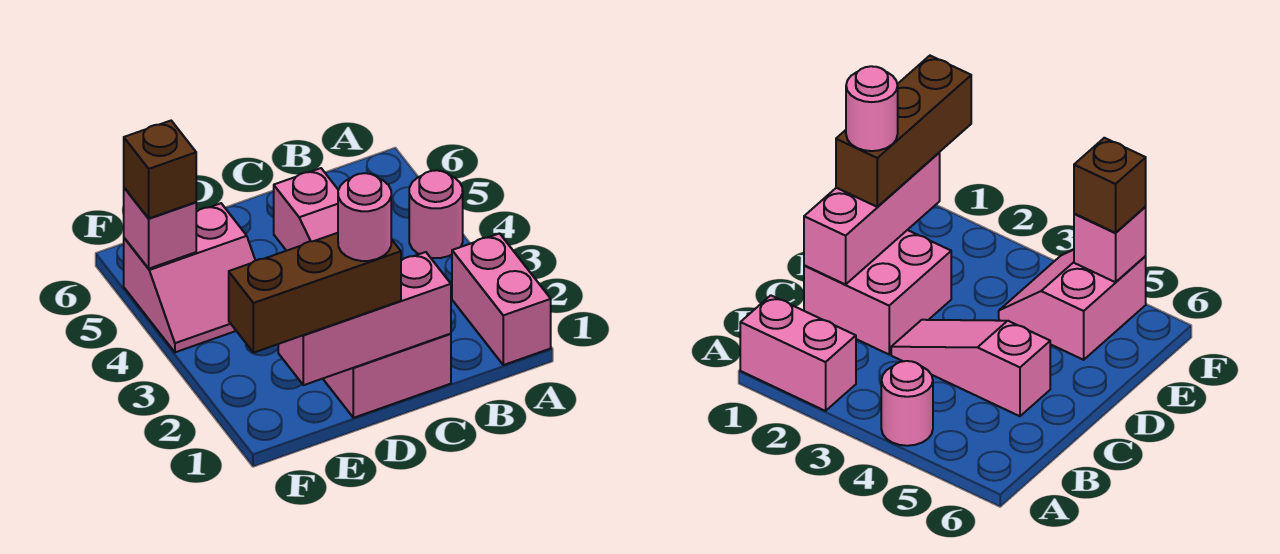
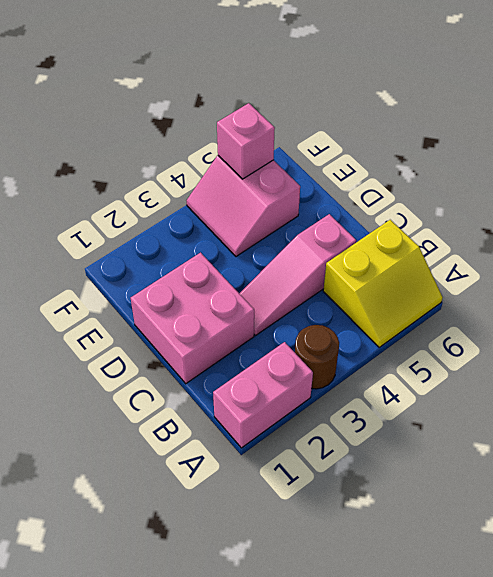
brown 1x1 round brick [295,325,339,389] -> none
yellow 2x2 slope [323,220,443,347] -> none
none -> pink 1x1 round brick [409,170,463,258]
none -> pink 1x3 brick [278,252,451,385]

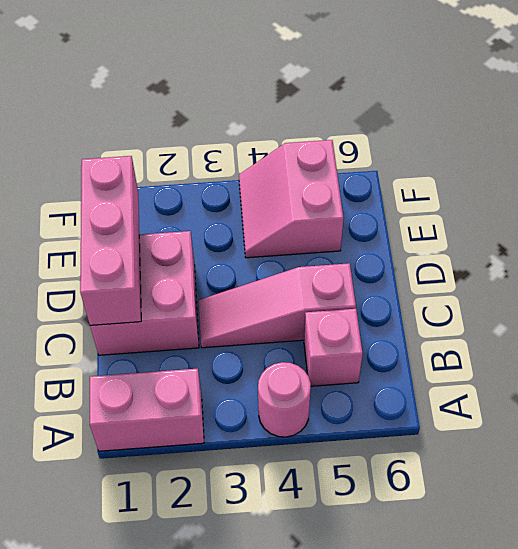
pink 1x1 brick [304,309,363,386] -> pink 1x1 brick moved to [124,188,196,269]
none -> brown 1x3 brick [229,233,401,353]
none -> brown 1x1 brick [124,121,196,218]

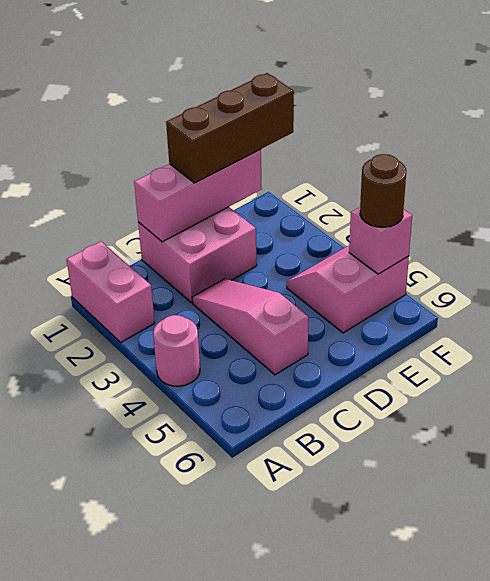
brown 1x1 round brick [360,154,406,227] -> brown 1x1 brick [124,121,196,218]
none -> pink 1x1 round brick [338,173,391,261]

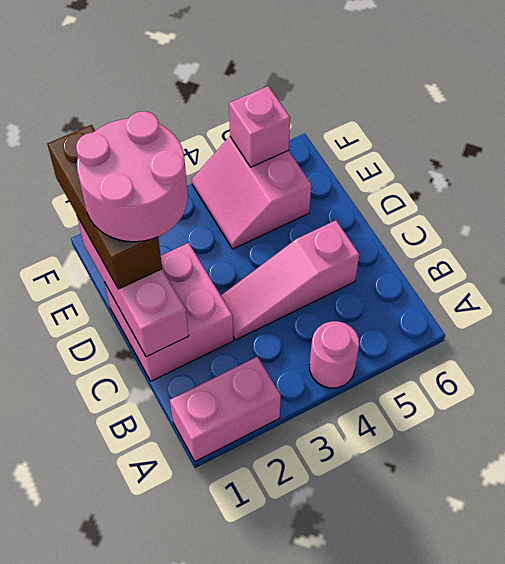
pink 2x2 round brick [76,111,188,242] -> pink 1x1 round brick [338,173,391,261]
none -> brown 1x1 brick [124,121,196,218]

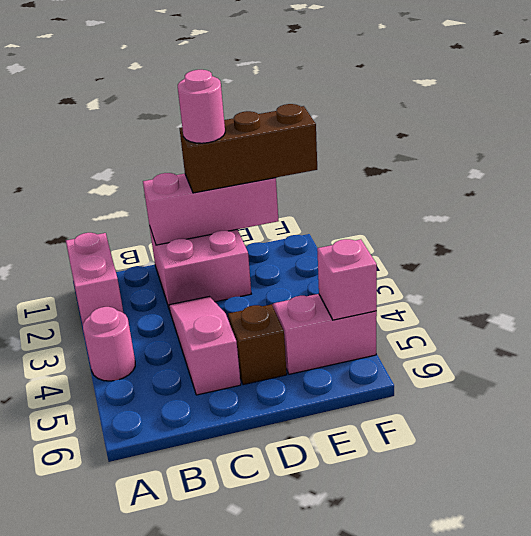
brown 1x1 brick [228,304,287,385] -> brown 1x1 brick moved to [124,121,196,218]

